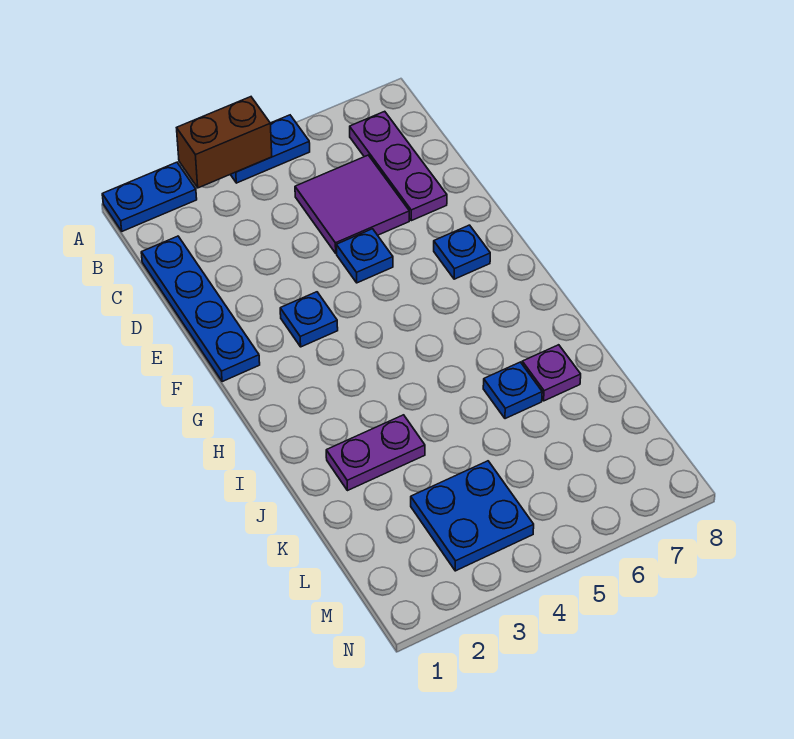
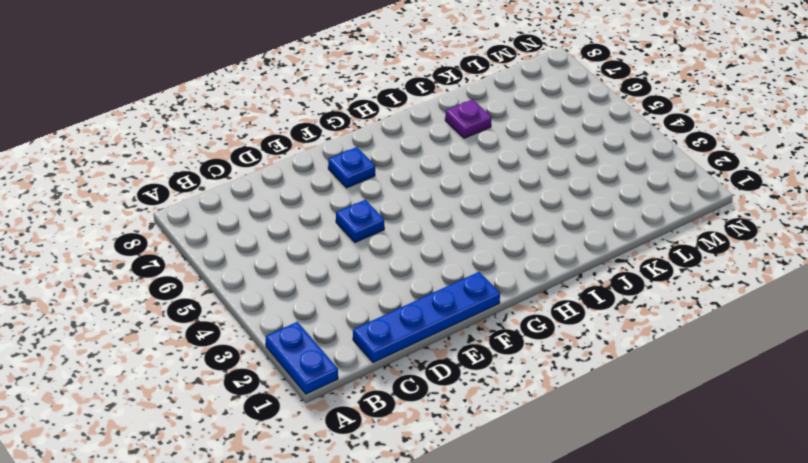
none -> blue 1x2 plate [230,115,310,183]
none -> purple 1x3 plate [350,111,447,221]
none -> purple 2x2 tile [295,155,409,253]

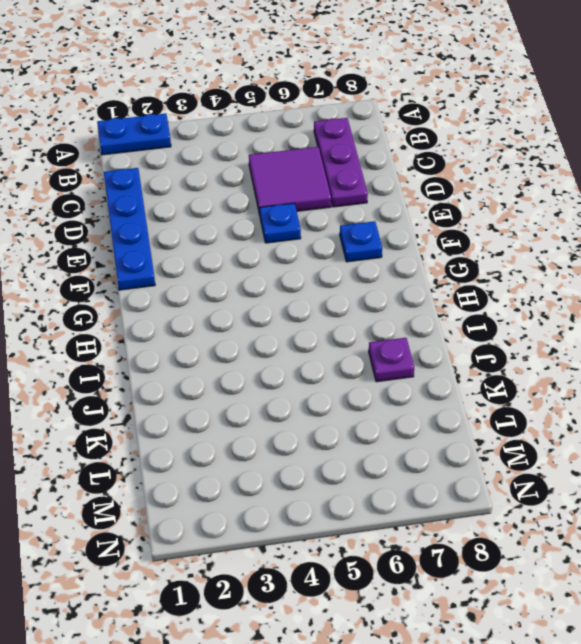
none -> blue 1x2 plate [230,115,310,183]
none -> blue 1x1 plate [280,292,338,347]
none -> purple 1x2 plate [326,415,425,491]

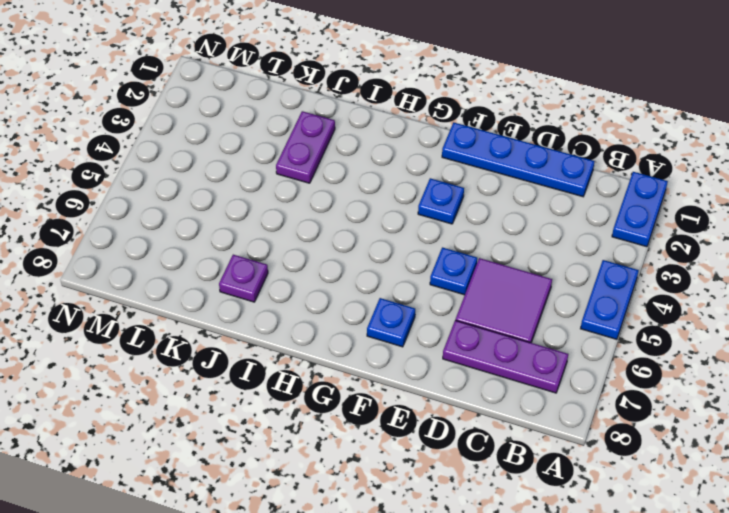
none -> blue 1x1 plate [483,362,542,419]
none -> blue 2x2 plate [411,461,534,571]
none -> brown 1x2 brick [177,97,272,188]

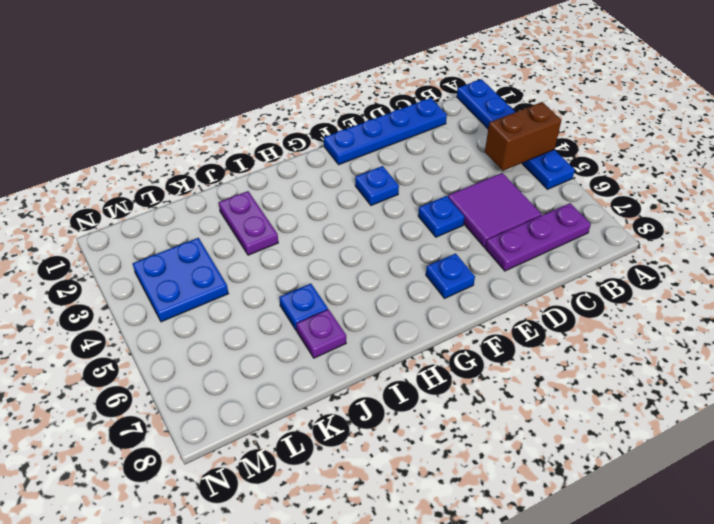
brown 1x2 brick [485,102,561,171] -> brown 1x2 brick turned to [177,97,272,188]

